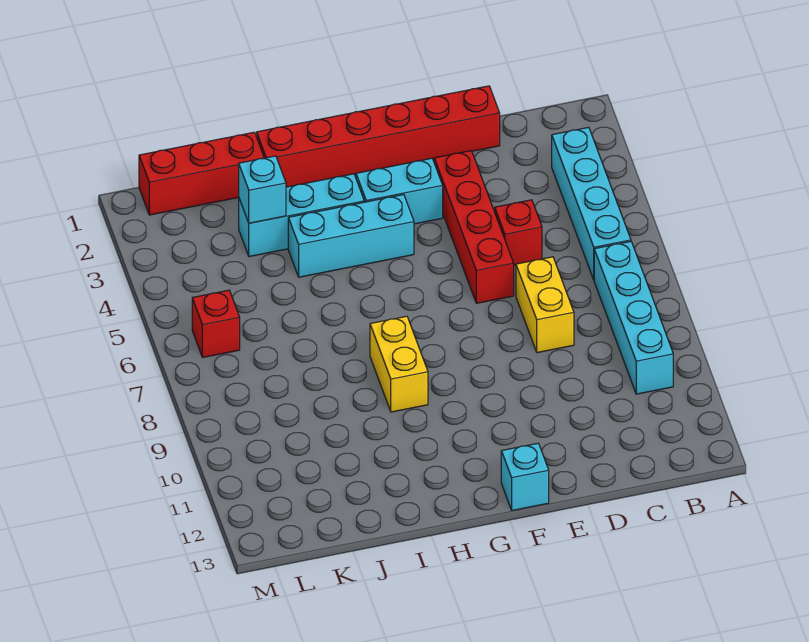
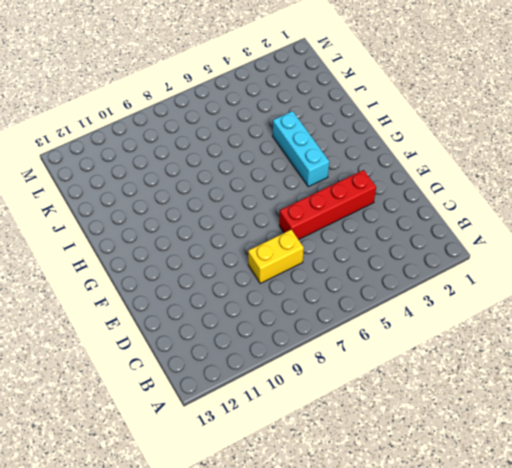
none -> cyan 1x4 brick [552,127,631,279]
none -> cyan 1x4 brick [594,241,673,394]
none -> red 1x6 brick [257,86,500,187]

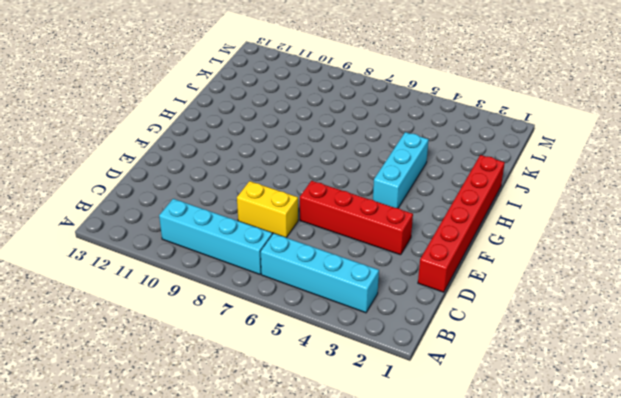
none -> red 1x1 brick [495,200,542,265]
none -> cyan 1x2 brick [356,158,443,224]
none -> cyan 1x1 brick [501,443,549,510]

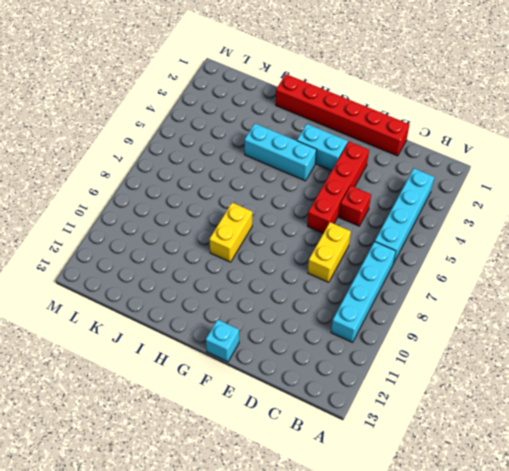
none -> cyan 1x3 brick [239,174,364,257]
none -> red 1x3 brick [139,132,264,215]
none -> red 1x1 brick [192,290,240,357]

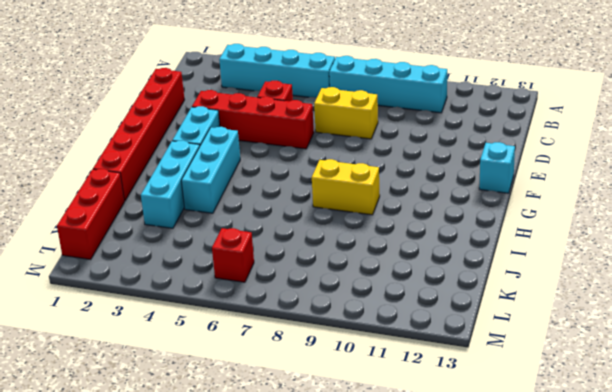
none -> cyan 1x1 brick [239,156,286,223]

